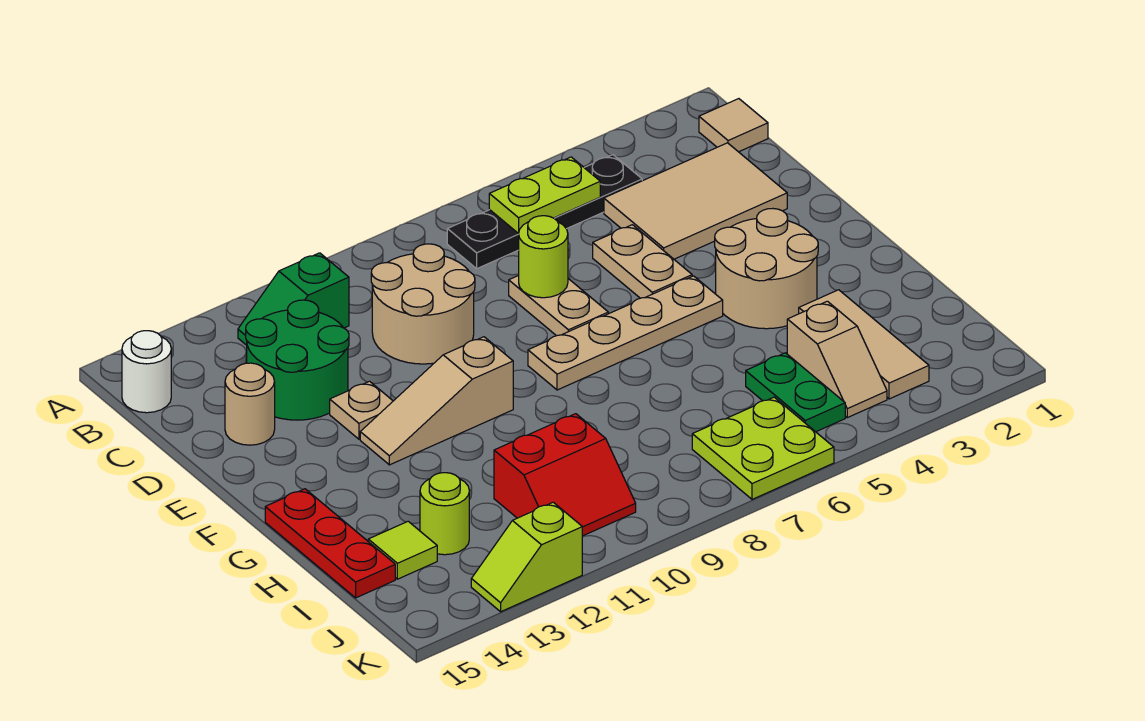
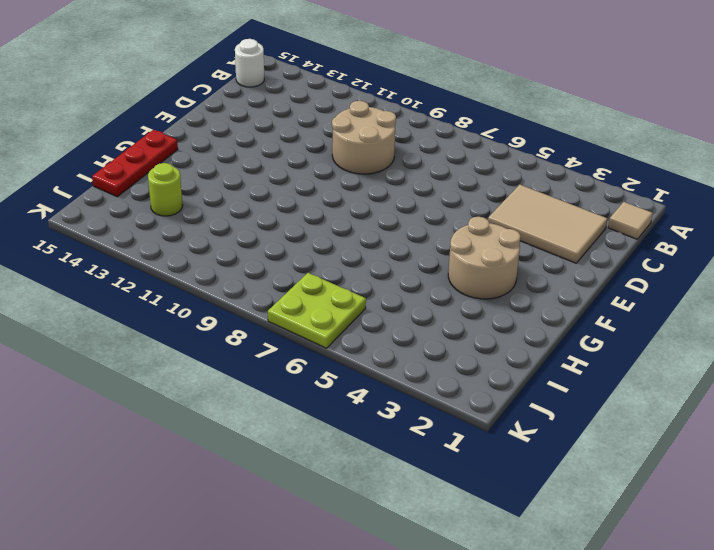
none -> black 1x4 plate [447,155,642,269]
none -> green 1x2 slope [238,253,349,345]
none -> green 2x2 round brick [246,300,349,420]

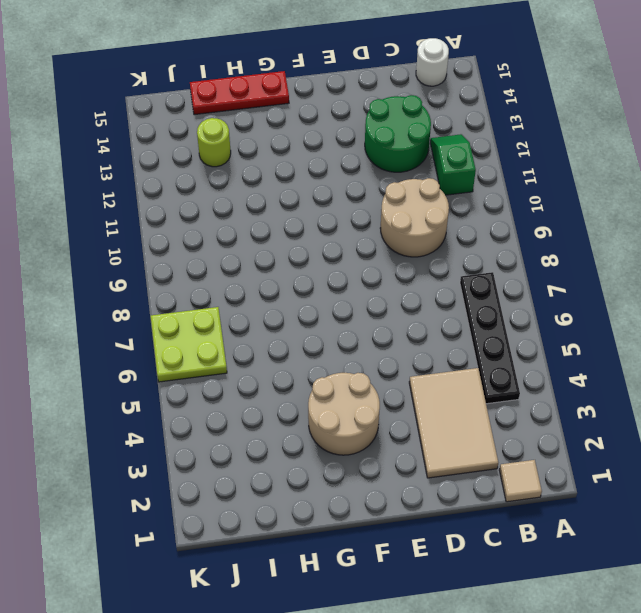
none -> tan 1x2 plate [593,225,692,298]
none -> tan 1x2 plate [509,275,608,336]
none -> tan 1x1 round brick [225,363,275,445]

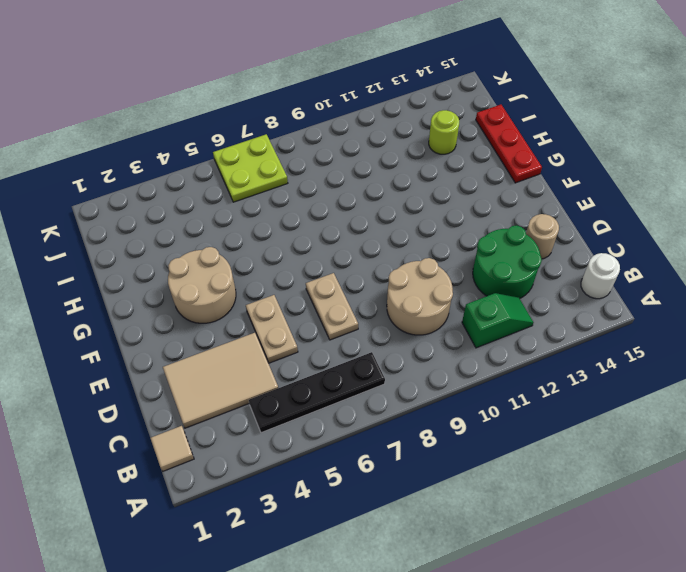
none -> tan 1x1 plate [330,381,393,439]
none -> tan 1x4 plate [528,276,723,390]
none -> tan 1x3 slope [360,337,513,465]

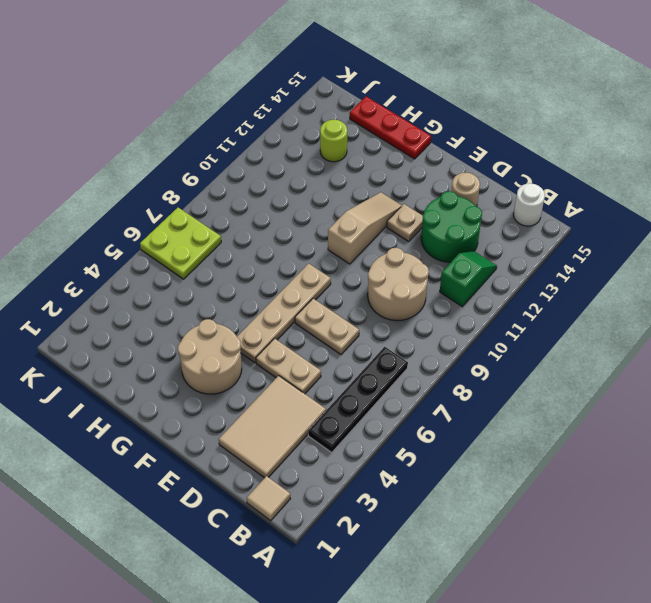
none -> tan 1x3 tile [799,290,929,399]
none -> tan 1x2 slope [787,301,887,418]
none -> green 1x2 plate [746,353,845,432]

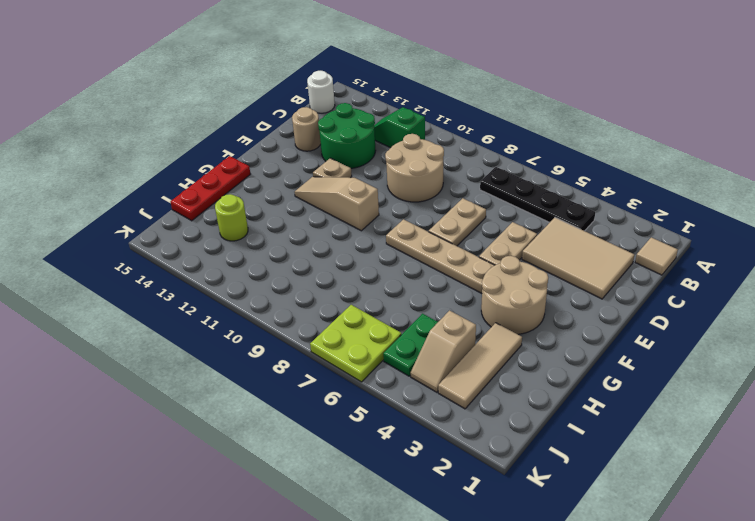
none -> red 2x2 slope [494,414,636,536]
none -> lime 1x1 tile [368,521,437,579]
none -> lime 1x2 slope [471,502,582,612]

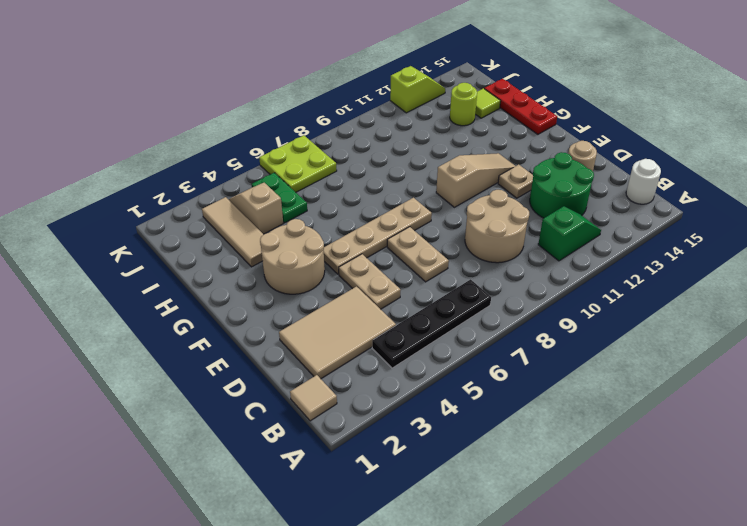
none -> red 2x2 slope [494,414,636,536]
none -> lime 1x2 plate [489,157,600,234]
none -> lime 1x1 round brick [519,216,568,298]

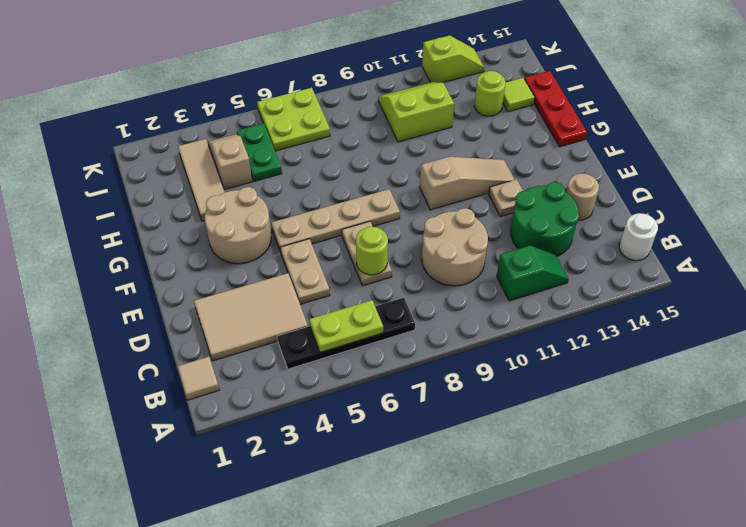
lime 2x2 slope [378,82,454,142] -> red 2x2 slope [494,414,636,536]

